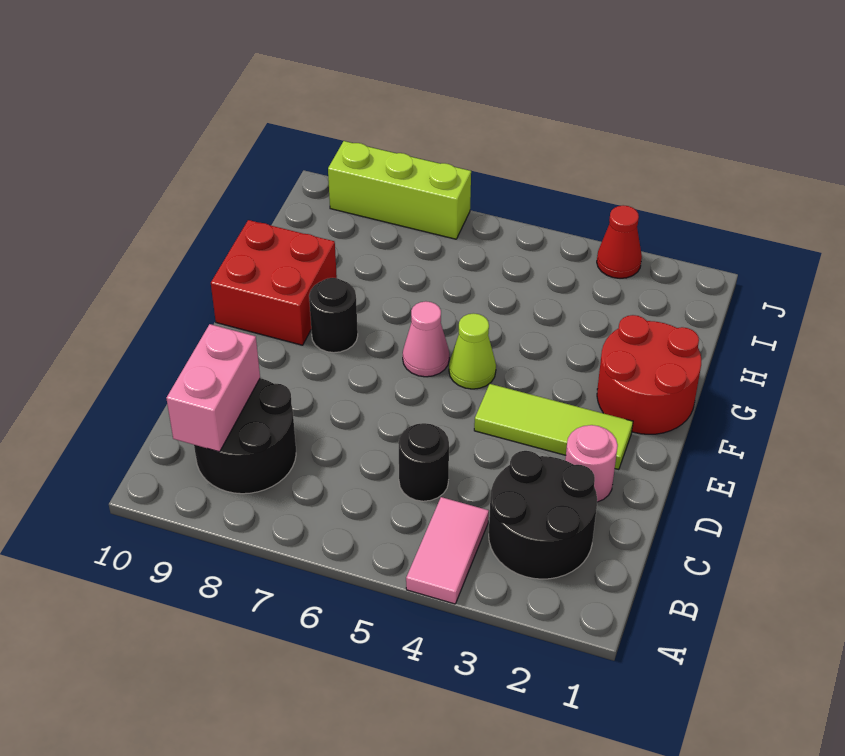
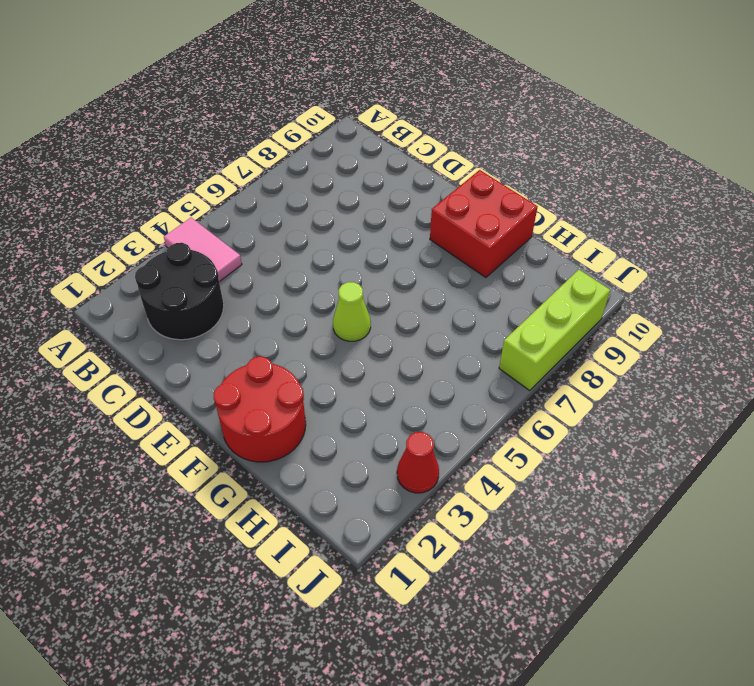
none -> black 2x2 round brick [194,378,296,494]
none -> black 1x1 round brick [398,423,449,501]
none -> pink 1x1 round brick [565,425,618,502]

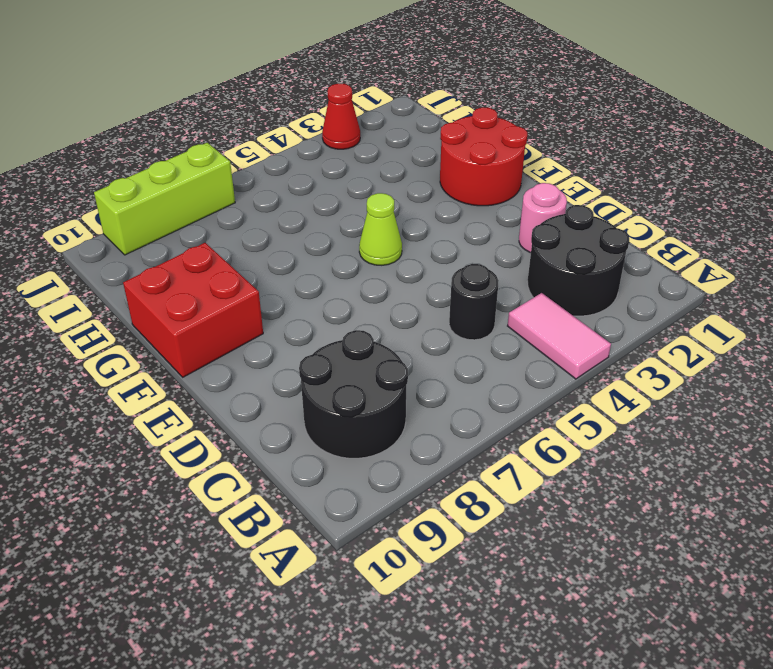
none -> lime 1x3 tile [474,384,633,470]
none -> pink 1x1 cone [403,301,449,377]
none -> black 1x1 round brick [309,278,358,353]

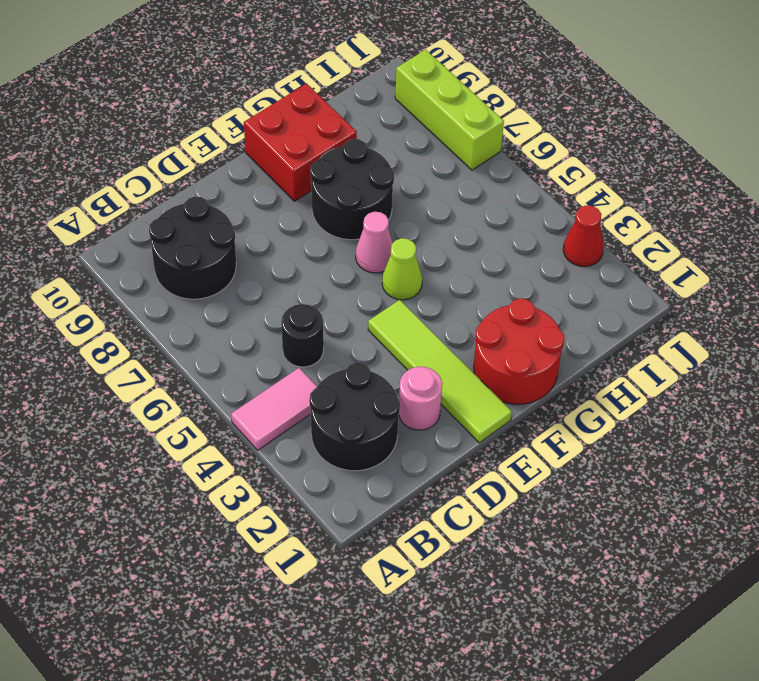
lime 1x4 tile [368,300,512,443] -> lime 1x3 tile [474,384,633,470]
black 2x2 round brick [310,139,394,240] -> black 1x1 round brick [309,278,358,353]
none -> pink 1x2 brick [166,324,260,452]

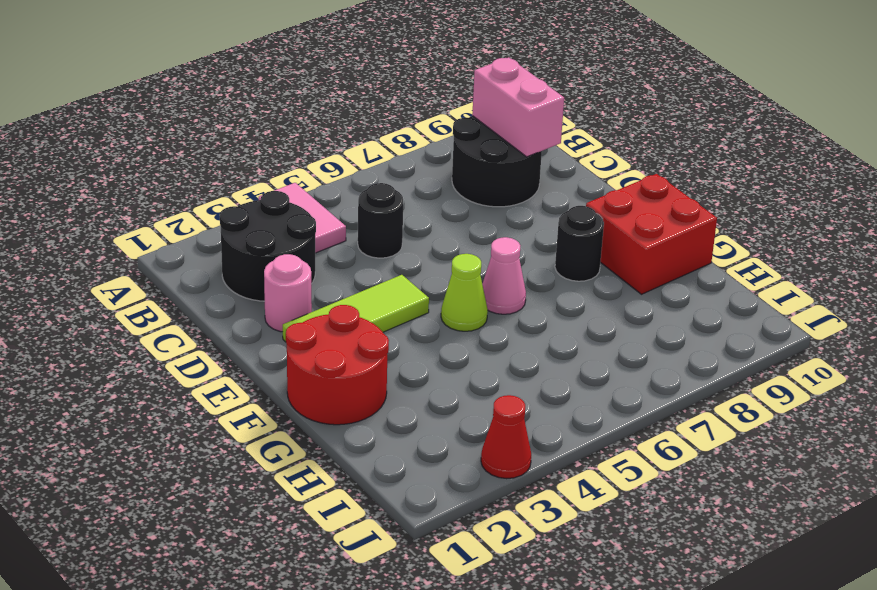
none -> lime 1x3 brick [328,141,471,239]

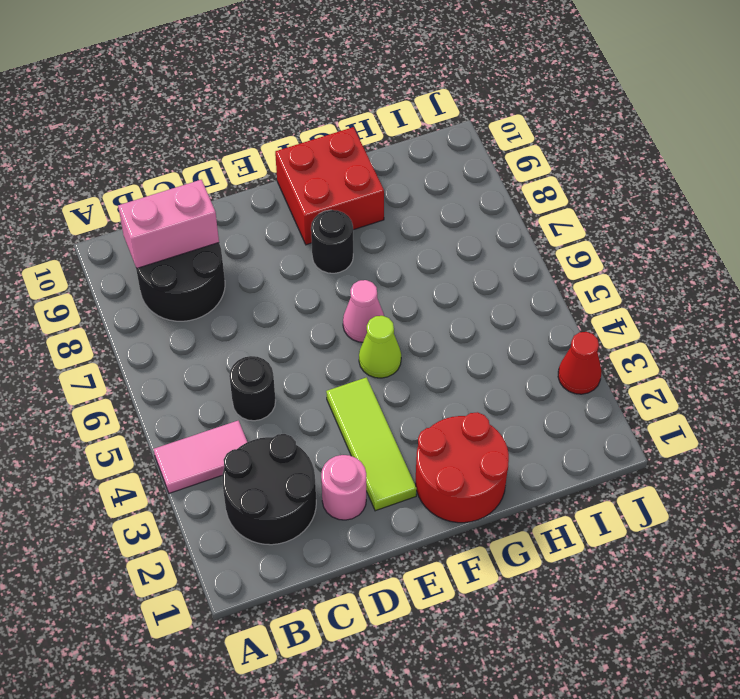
none -> lime 1x3 brick [328,141,471,239]

